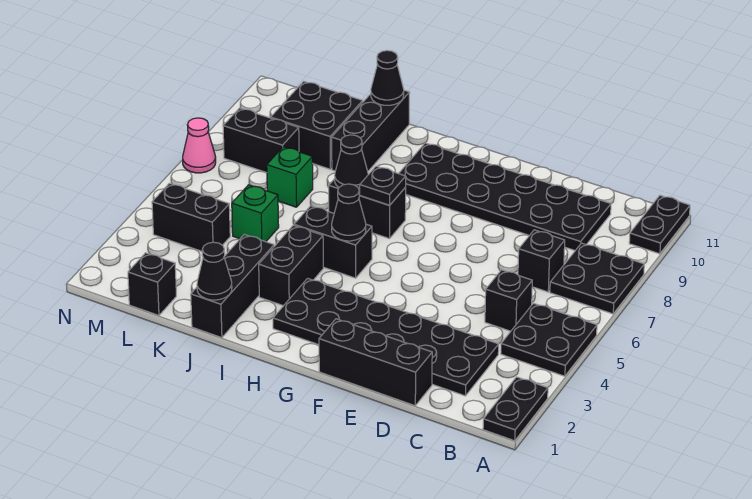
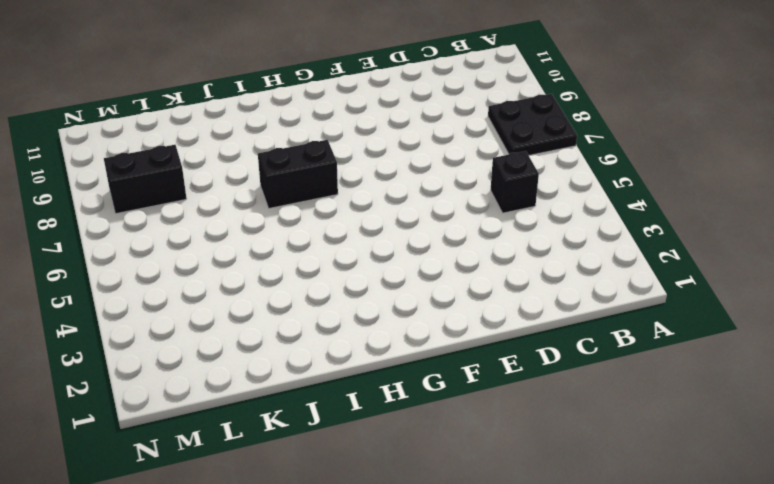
none -> black 1x2 plate [483,377,548,441]
none -> black 2x2 plate [501,303,597,376]
none -> black 1x2 plate [629,195,690,254]

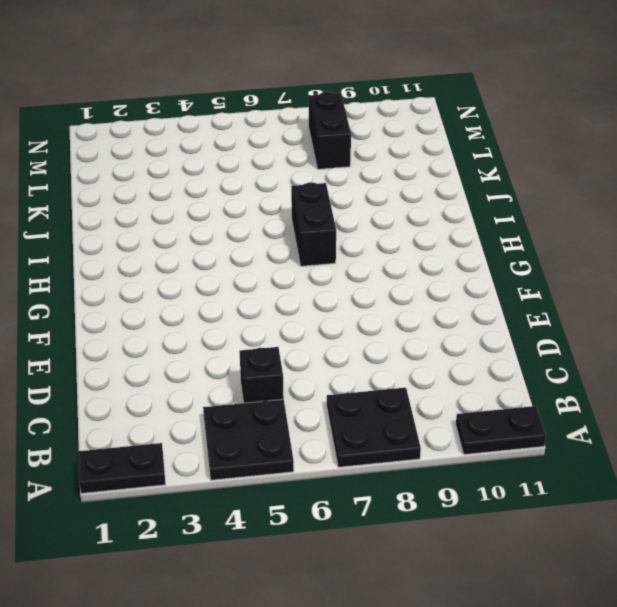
none -> black 2x6 plate [273,278,499,396]
none -> black 1x1 brick [518,230,565,292]
none -> black 2x6 plate [399,143,611,250]

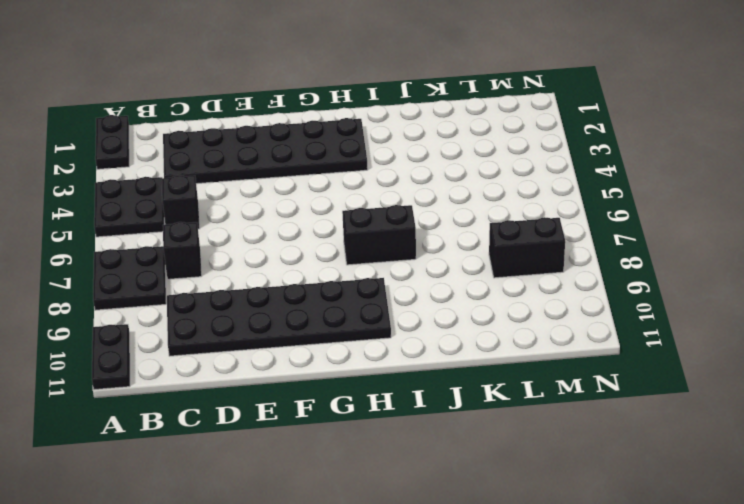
none -> black 1x3 brick [319,319,432,406]
none -> black 1x2 brick [294,206,372,278]
none -> black 1x2 brick [259,225,323,306]

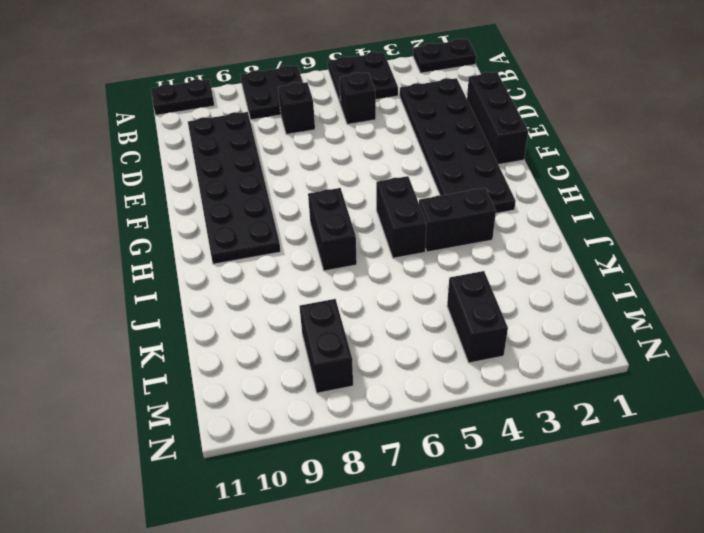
none -> black 1x3 brick [191,234,274,338]
none -> black 1x3 brick [332,90,410,171]
none -> green 1x1 brick [232,185,279,242]

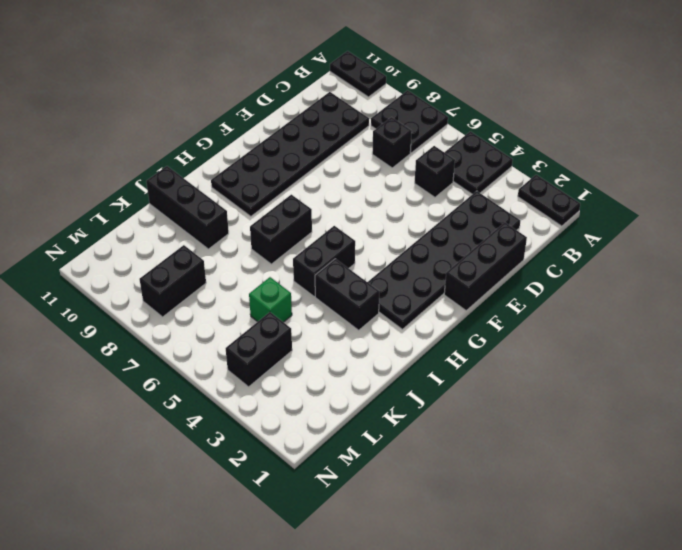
none -> black 1x3 brick [191,234,274,338]
none -> green 1x1 brick [267,147,313,207]
none -> black 2x2 brick [271,81,363,169]

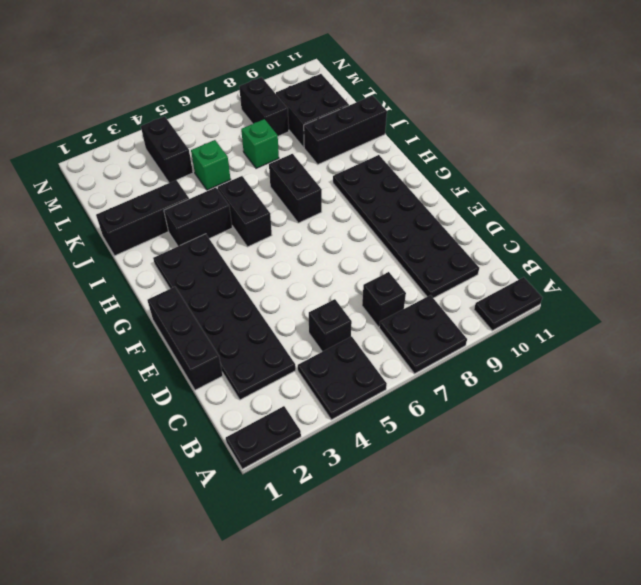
none -> black 1x1 brick [128,253,176,315]
none -> pink 1x1 cone [183,118,216,173]
none -> black 1x1 cone [332,184,366,241]

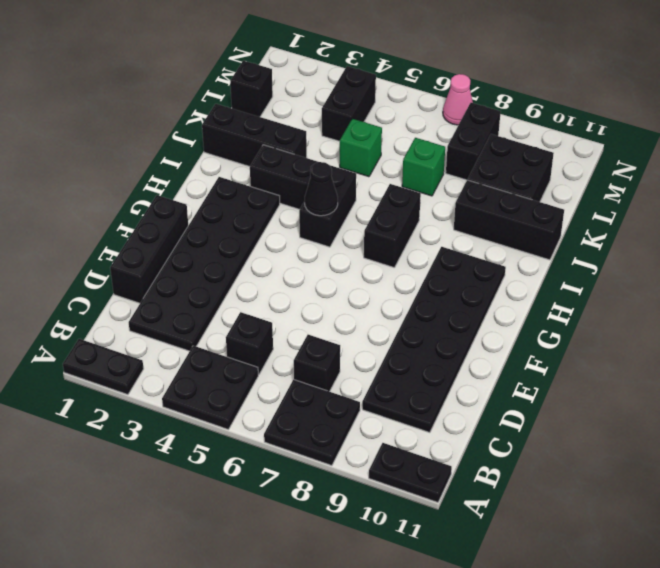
none -> black 1x1 plate [360,166,406,205]
none -> black 1x1 cone [335,135,368,190]
none -> black 1x1 cone [197,242,232,300]

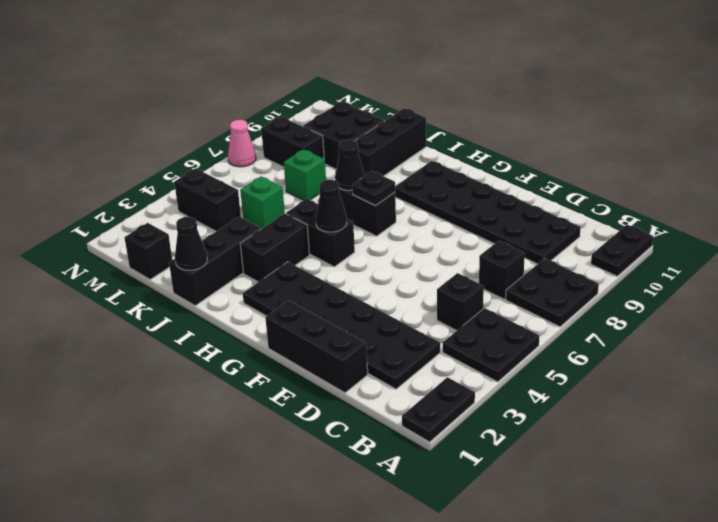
none -> black 1x1 cone [371,51,404,105]

